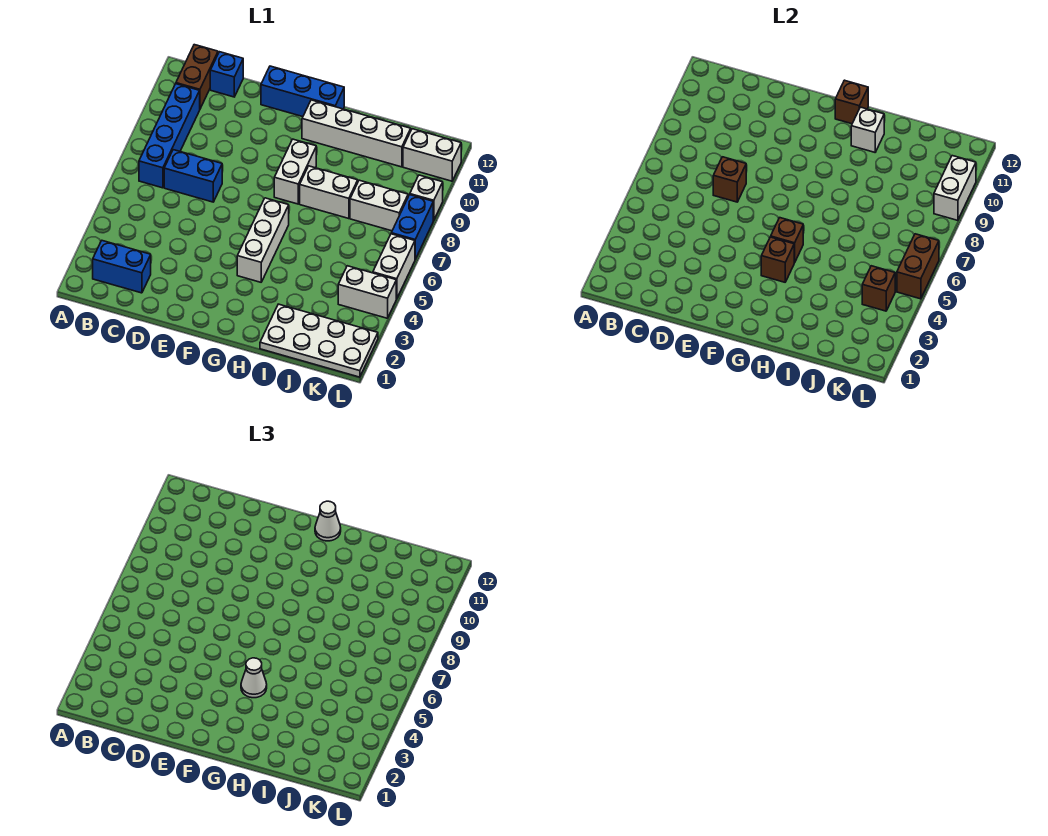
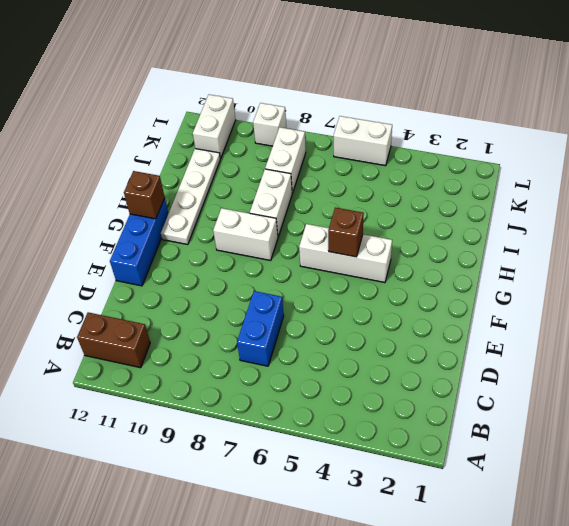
white 1x4 plate [161,149,220,245] -> white 1x4 brick [302,100,411,167]
none -> blue 1x2 brick [93,241,151,293]
none -> blue 1x4 brick [139,84,200,188]
none -> blue 1x1 brick [210,52,243,97]

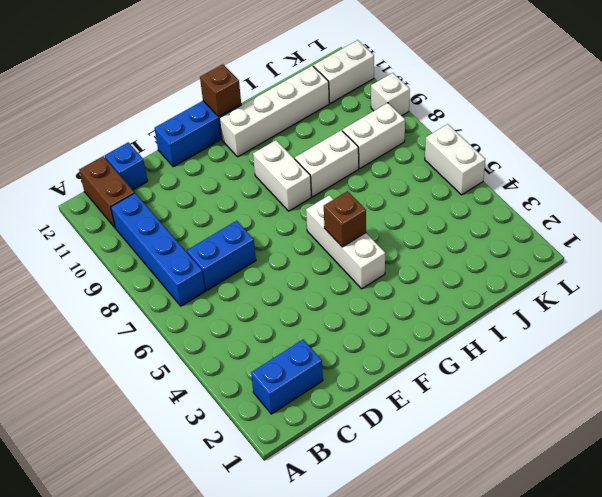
none -> white 2x4 plate [260,304,378,377]
none -> white 1x2 brick [338,266,396,318]
none -> blue 1x2 brick [391,195,433,259]

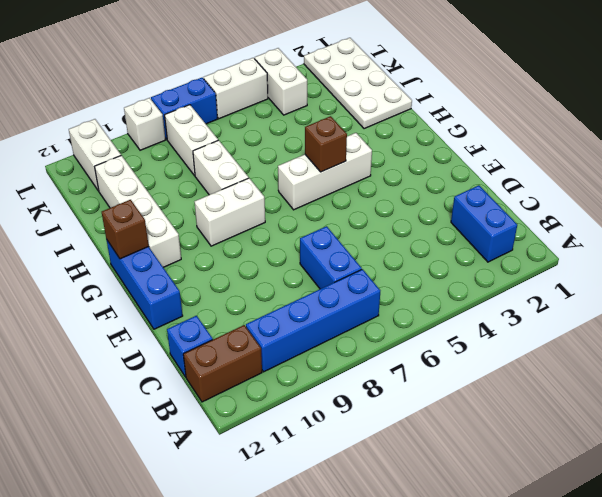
none -> brown 1x1 brick [713,157,746,202]
none -> brown 1x1 brick [761,237,794,282]
none -> white 1x1 brick [851,107,884,152]

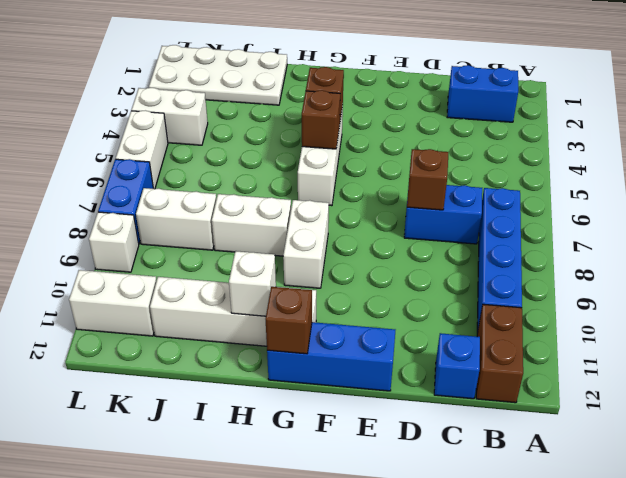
none -> brown 1x1 brick [862,266,895,311]
none -> brown 1x2 brick [897,234,939,299]
none -> white 1x2 brick [934,156,976,220]

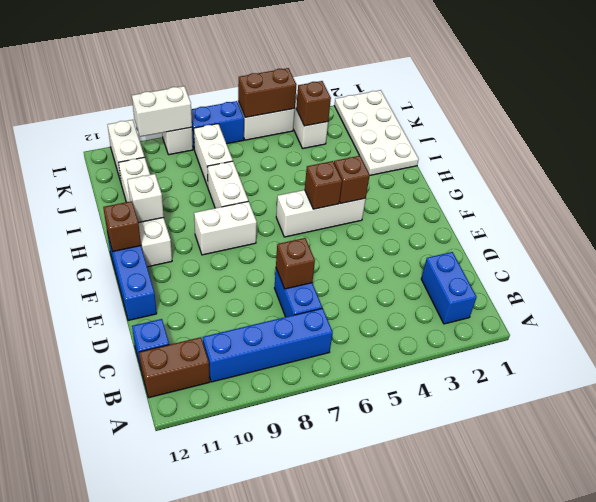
none -> white 1x1 cone [241,658,267,698]
none -> white 1x1 cone [315,501,341,541]

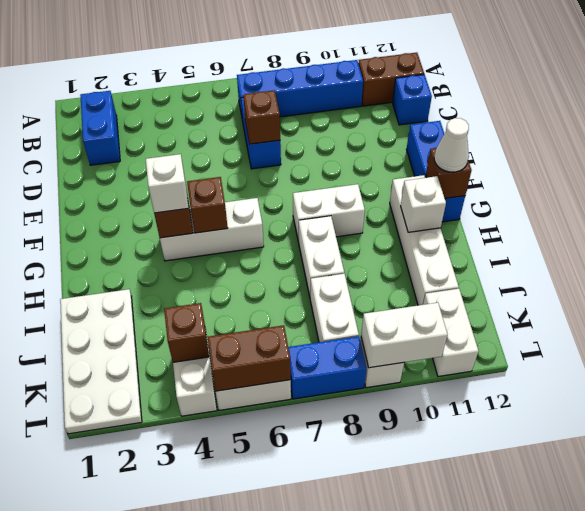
white 1x1 brick [146,154,189,213] -> white 1x1 cone [241,658,267,698]

